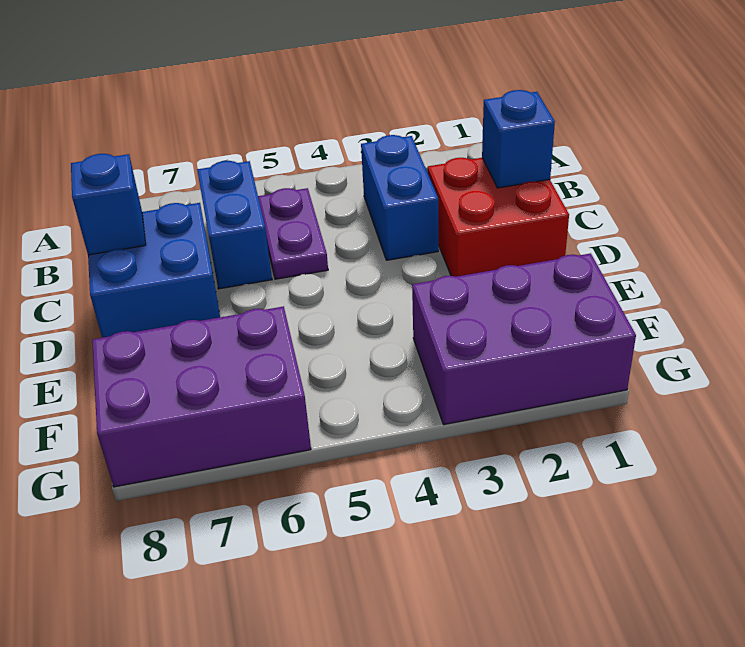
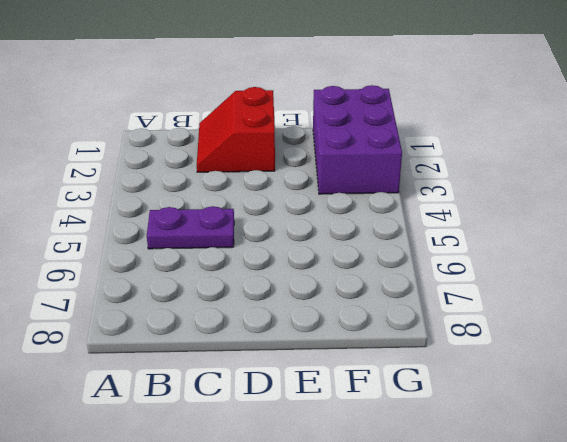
red 2x2 slope [197,87,275,172] -> red 2x2 brick [428,158,569,277]
none -> blue 1x2 brick [361,135,438,260]
none -> blue 1x2 brick [197,161,272,289]

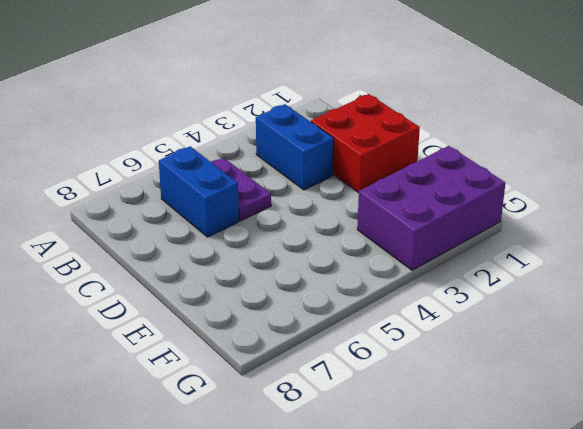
none -> blue 2x2 brick [88,203,220,338]
none -> purple 2x3 brick [92,306,311,487]

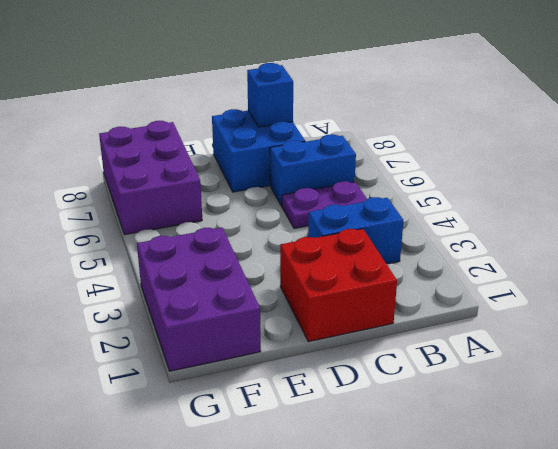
none -> blue 1x1 brick [482,90,555,188]

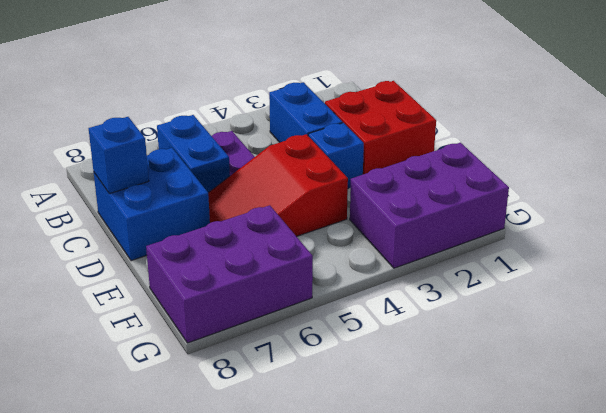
blue 1x1 brick [308,123,364,188] -> blue 1x1 brick moved to [482,90,555,188]
red 2x3 slope [208,134,348,237] -> none

